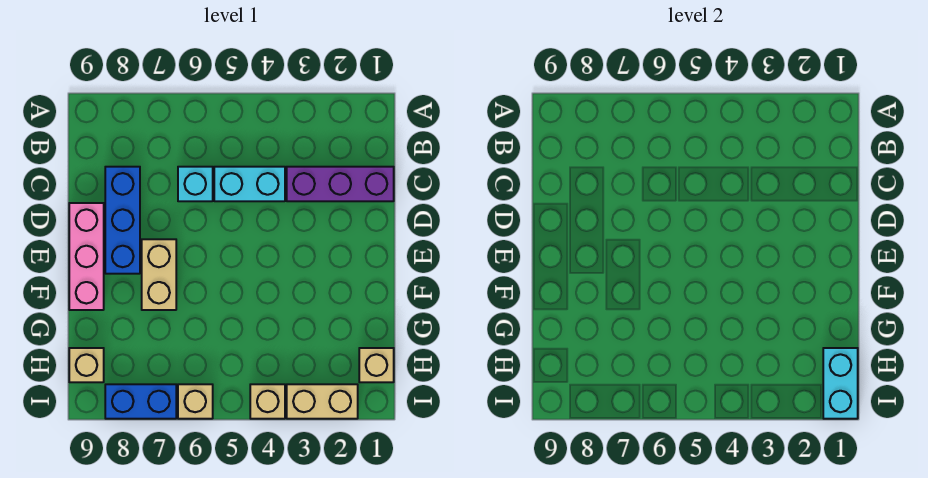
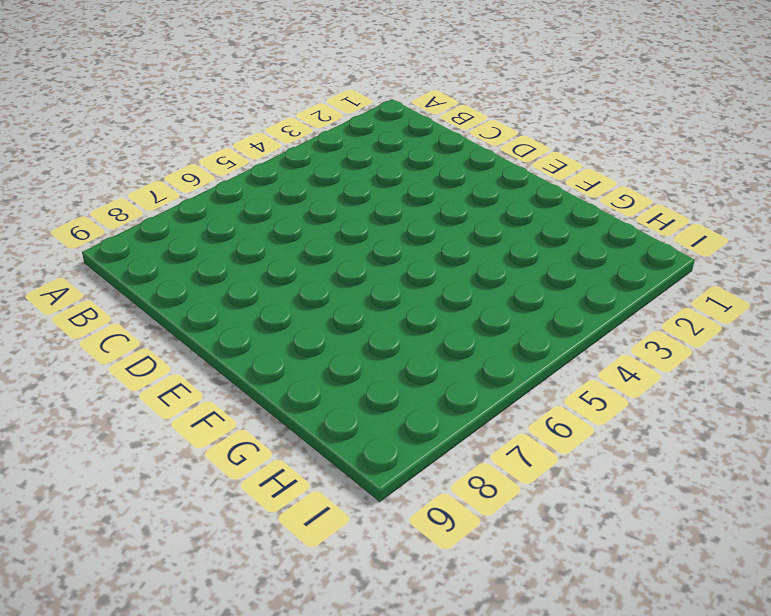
none -> purple 1x3 brick [287,167,394,201]
none -> cyan 1x2 brick [214,167,285,201]
none -> cyan 1x1 brick [178,167,213,201]

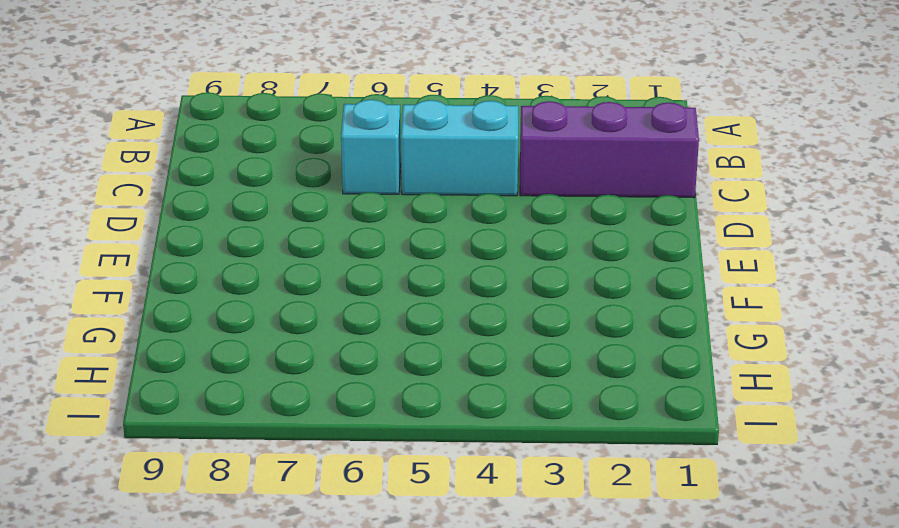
none -> blue 1x3 brick [105,167,140,274]
none -> pink 1x3 brick [69,203,104,310]
none -> tan 1x2 brick [142,239,176,310]

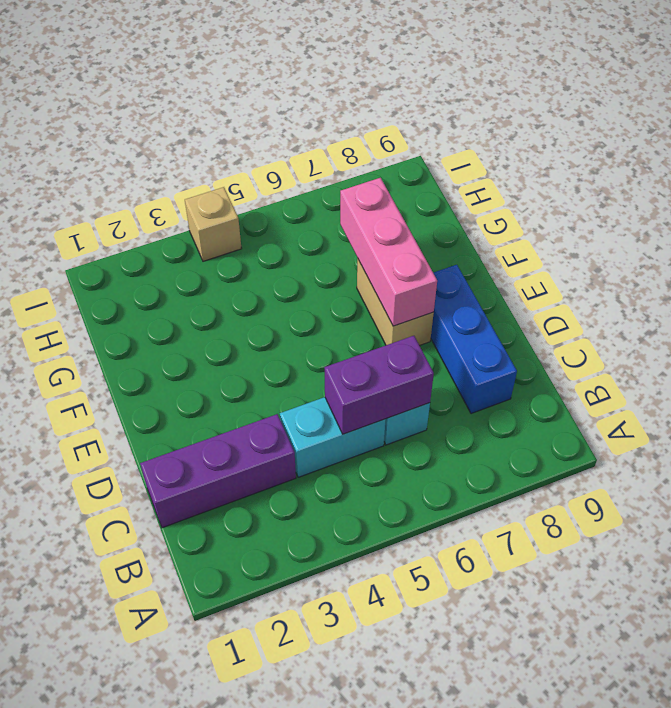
purple 1x2 brick [324,336,434,434] -> none
pink 1x3 brick [340,178,437,326] -> pink 1x3 brick moved to [69,203,104,310]
none -> tan 1x1 brick [359,348,394,382]
none -> tan 1x1 brick [69,348,104,382]
none -> tan 1x2 brick [287,384,358,419]

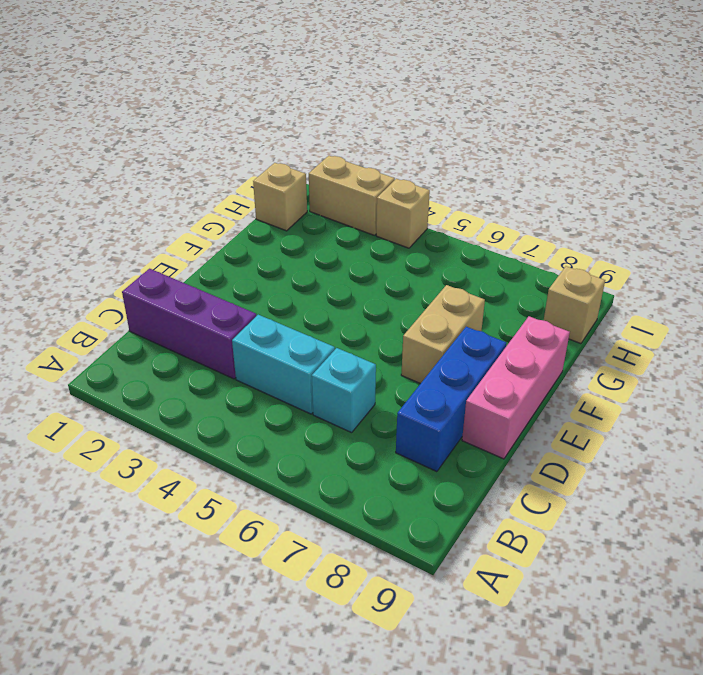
none -> tan 1x1 brick [178,384,213,419]
none -> blue 1x2 brick [105,384,176,419]
none -> cyan 1x2 brick [823,348,858,419]

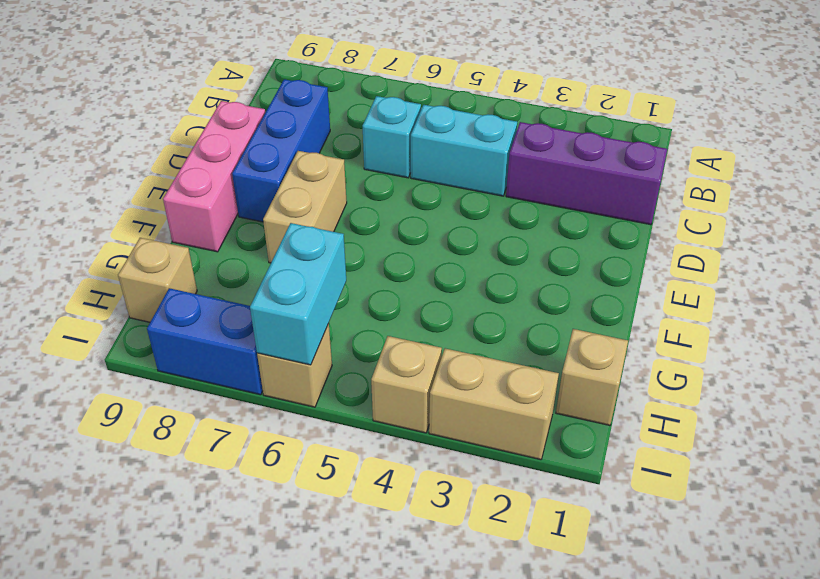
cyan 1x2 brick [250,223,346,365] -> cyan 1x2 brick moved to [823,348,858,419]

